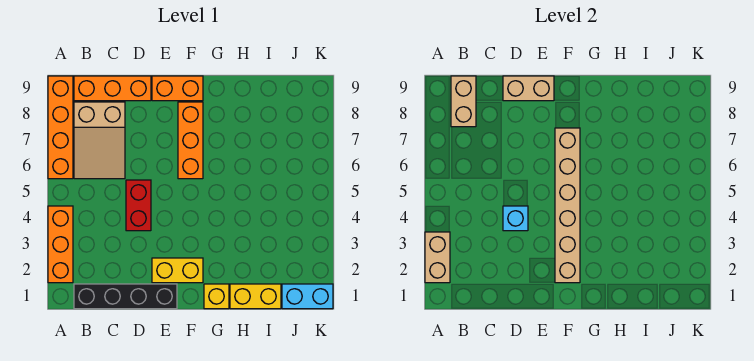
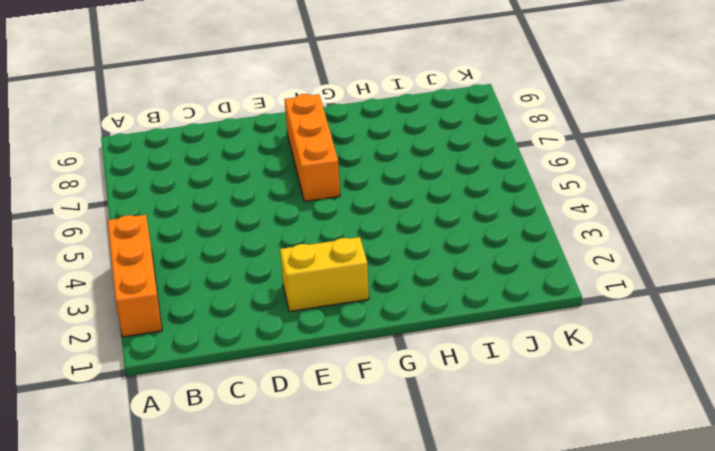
none -> orange 1x4 brick [48,76,73,179]
none -> black 1x4 brick [74,284,177,309]
none -> tan 2x3 slope [74,102,125,179]

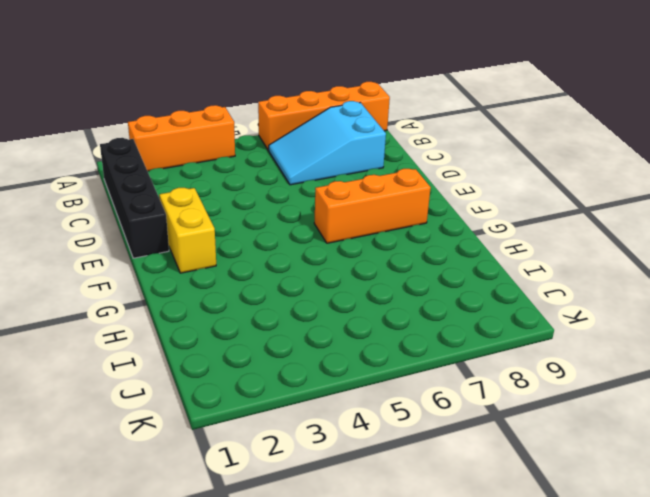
cyan 2x3 slope [269,101,386,185] -> tan 2x3 slope [74,102,125,179]
none -> orange 1x3 brick [74,76,151,101]
none -> red 1x2 brick [126,180,151,231]
none -> orange 1x2 brick [152,76,203,101]

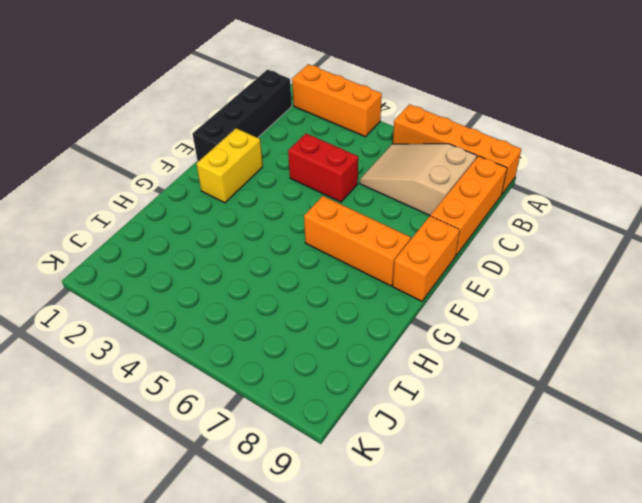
none -> yellow 1x1 brick [204,284,229,309]
none -> yellow 1x2 brick [230,284,281,309]
none -> cyan 1x2 brick [282,284,333,309]

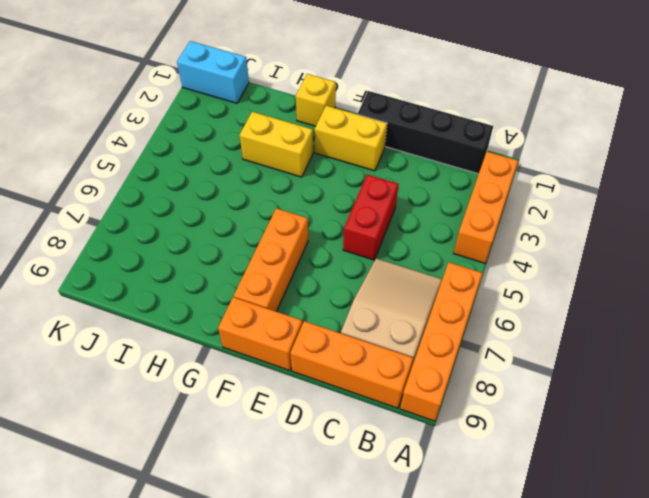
yellow 1x2 brick [240,112,313,177] -> yellow 1x2 brick moved to [230,284,281,309]
none -> tan 1x2 brick [425,232,450,283]
none -> tan 1x2 brick [451,76,476,127]
none -> cyan 1x1 brick [503,206,528,231]

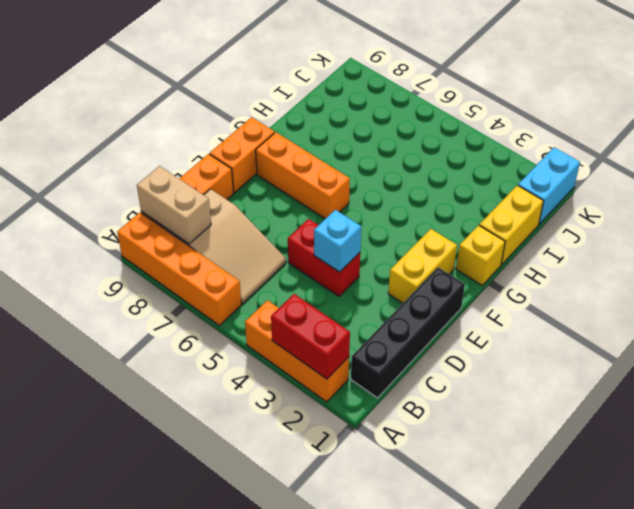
red 1x2 brick [271,294,350,379] -> tan 1x2 brick [425,232,450,283]
none -> tan 1x2 brick [503,76,554,101]
none -> tan 1x6 brick [555,128,580,283]

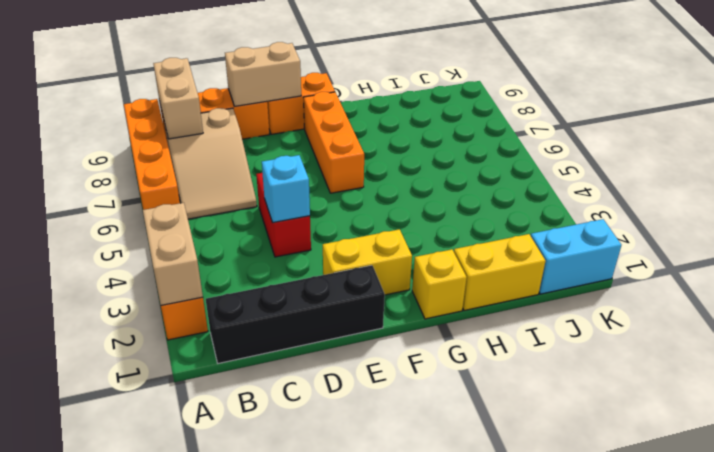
none -> tan 1x6 brick [555,128,580,283]

